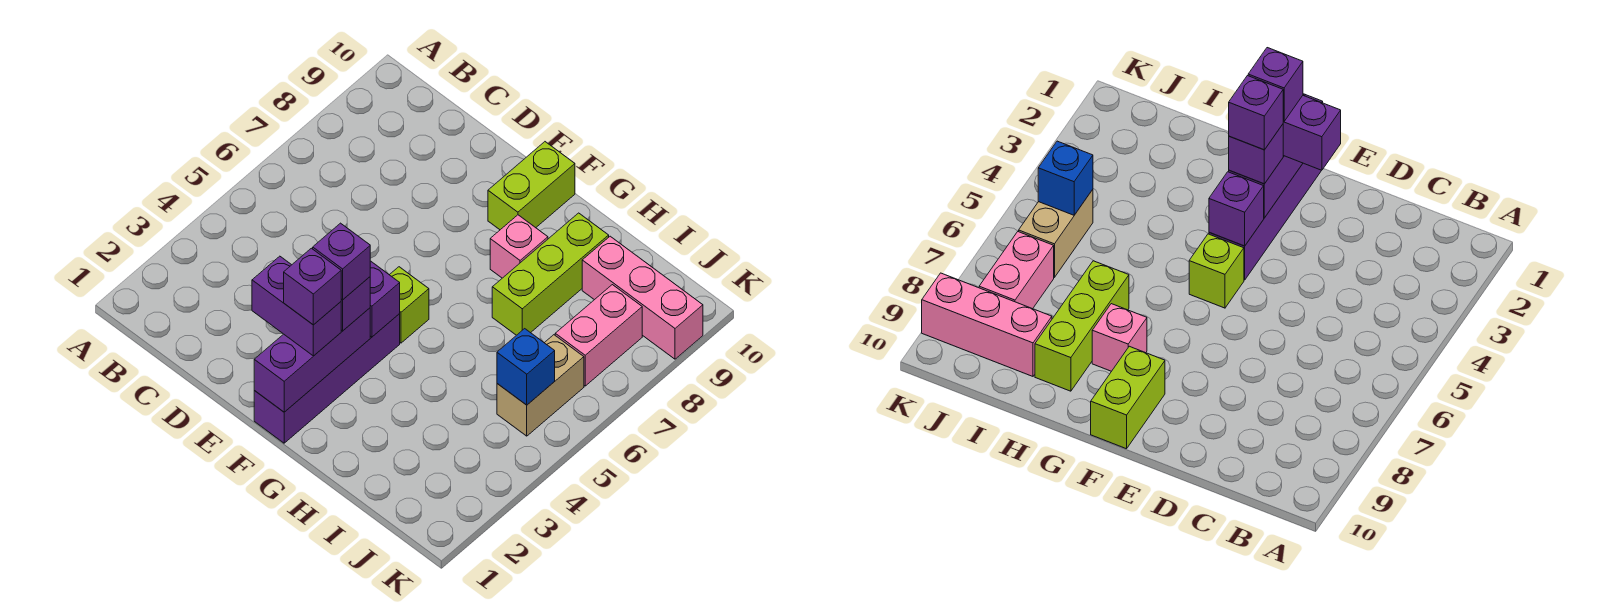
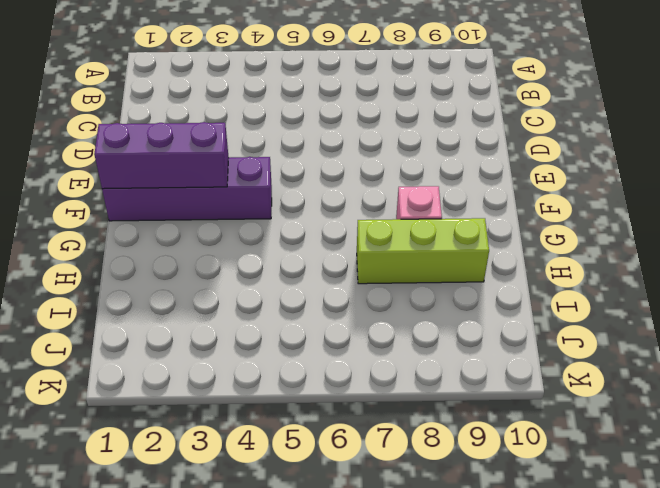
none -> lime 1x1 brick [390,267,429,343]
none -> lime 1x2 brick [488,142,575,230]
none -> pink 1x3 brick [582,236,703,359]

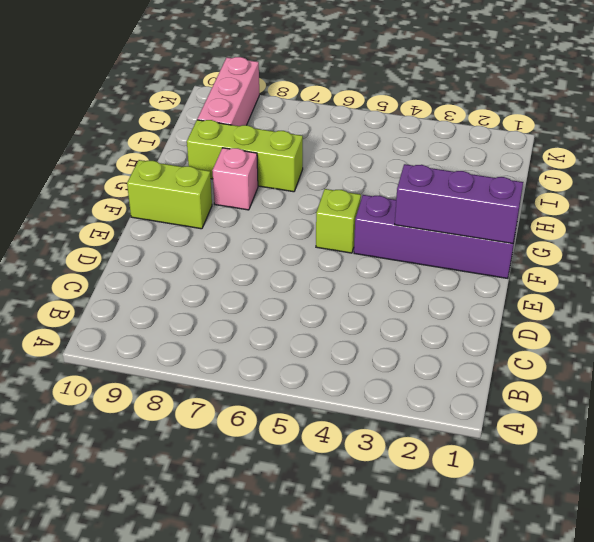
none -> tan 1x2 brick [497,335,584,436]
none -> pink 1x2 brick [555,285,642,386]
none -> purple 1x1 brick [370,261,400,337]

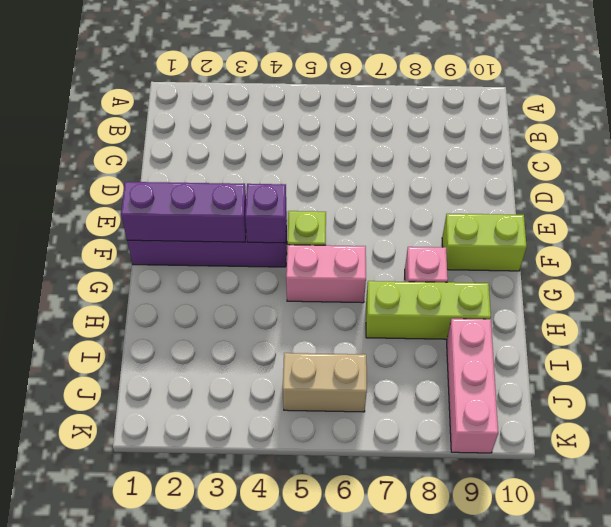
pink 1x2 brick [286,245,366,303] -> pink 1x2 brick moved to [555,285,642,386]
none -> blue 1x1 brick [497,329,555,405]
none -> purple 1x2 brick [252,256,341,356]
none -> purple 1x1 brick [341,277,370,331]

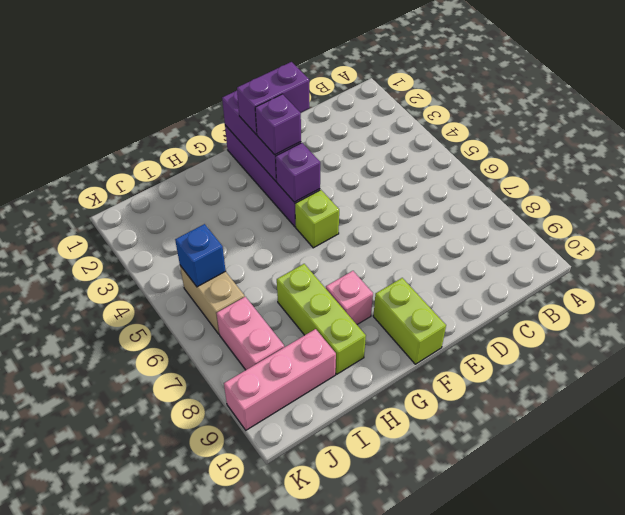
none -> purple 1x1 brick [284,248,341,325]
none -> purple 1x1 brick [313,223,370,300]

